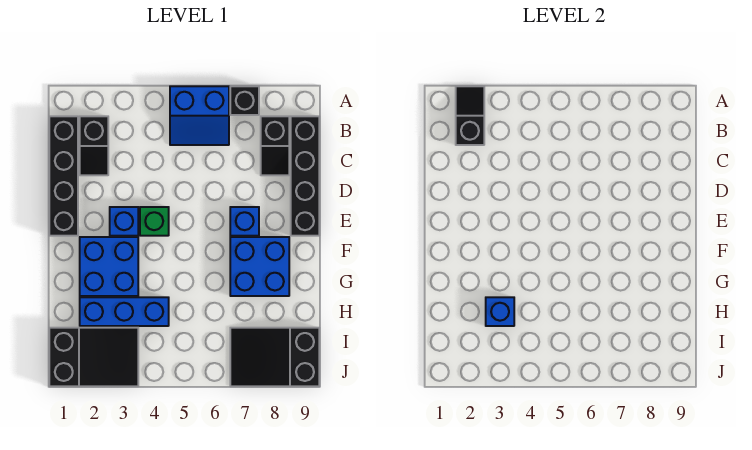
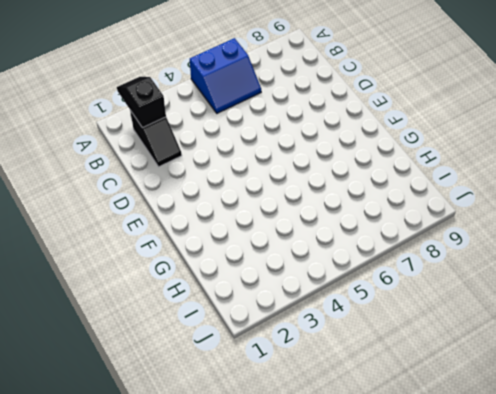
none -> black 1x1 brick [230,86,259,115]
none -> black 1x4 brick [49,116,78,236]
none -> black 1x2 slope [261,116,289,175]

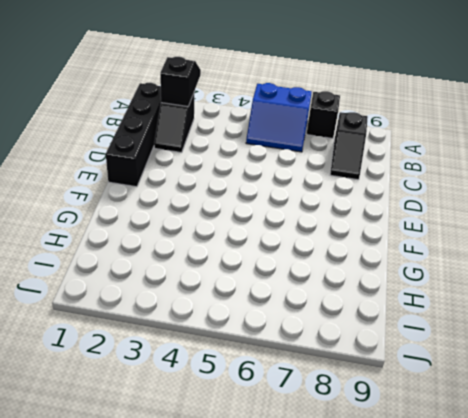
none -> black 1x4 brick [291,116,319,236]
none -> blue 1x1 brick [110,207,138,236]
none -> green 1x1 brick [140,207,169,236]

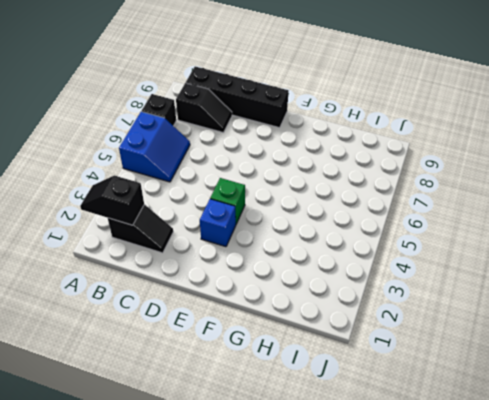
none -> black 1x4 brick [49,116,78,236]
none -> blue 1x1 brick [230,207,259,236]
none -> blue 2x2 brick [80,237,138,296]

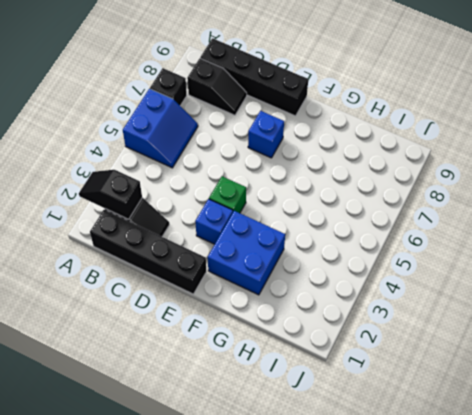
none -> blue 2x2 brick [230,237,289,296]
none -> blue 1x3 brick [80,297,169,326]
none -> black 2x3 slope [49,328,138,386]

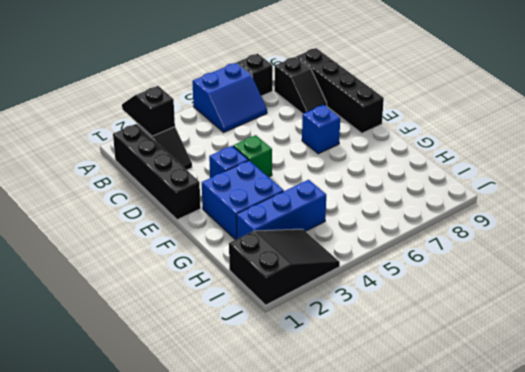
none -> blue 2x2 brick [230,237,289,296]
none -> black 2x3 slope [230,328,319,386]
none -> blue 1x1 brick [486,297,514,326]

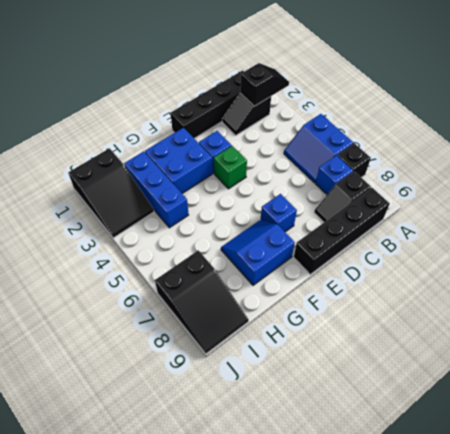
blue 1x1 brick [316,155,353,194] -> blue 1x1 brick moved to [486,297,514,326]
blue 2x2 slope [221,220,295,285] -> blue 2x2 brick [230,237,289,296]
black 2x3 slope [155,250,249,354] -> black 2x3 slope turned to [230,328,319,386]

